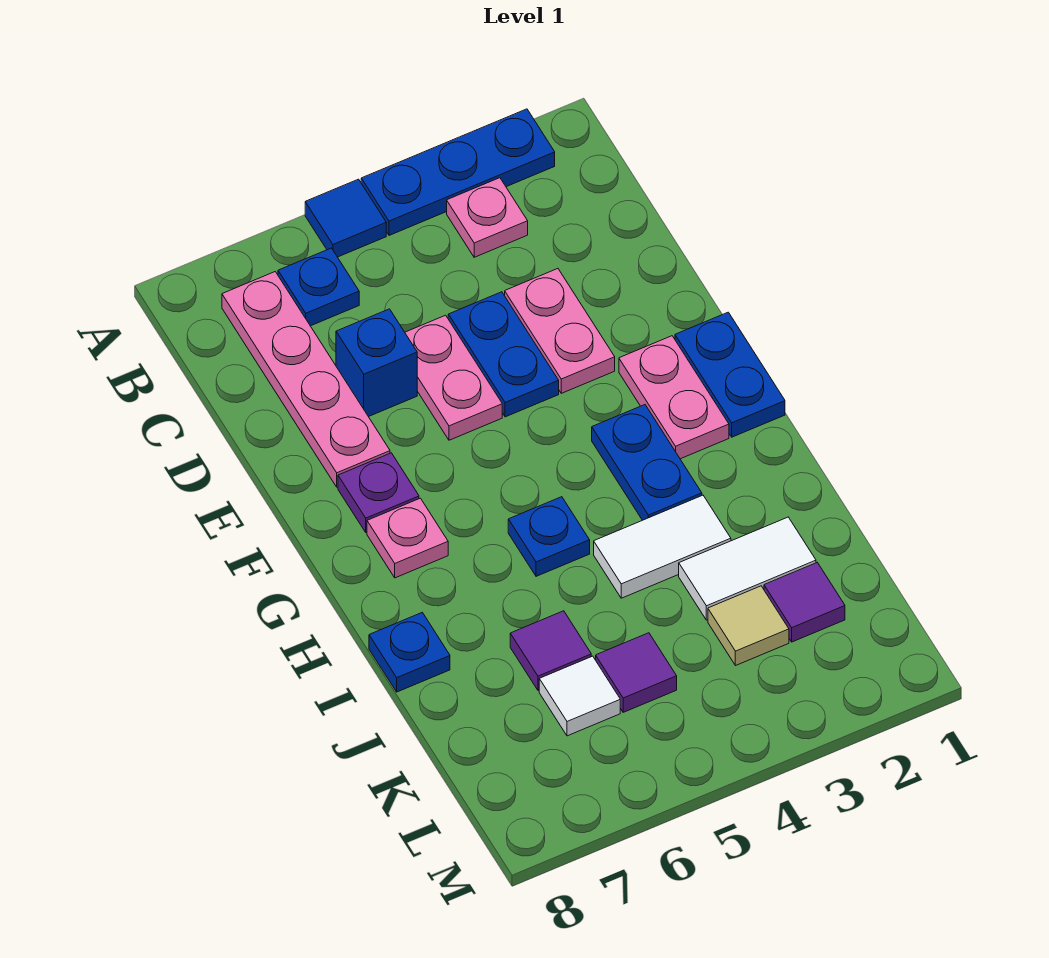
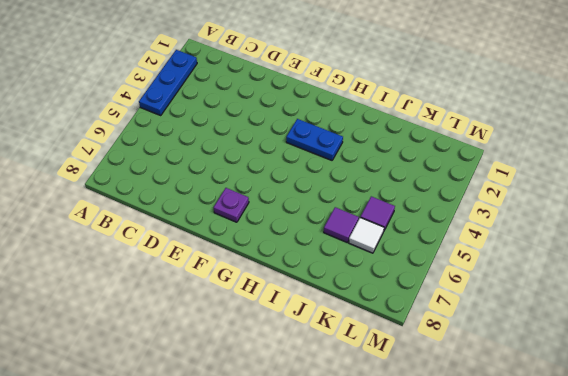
none -> blue 1x1 tile [305,179,386,257]
none -> pink 1x1 plate [447,178,528,257]
none -> blue 1x1 plate [278,248,359,326]

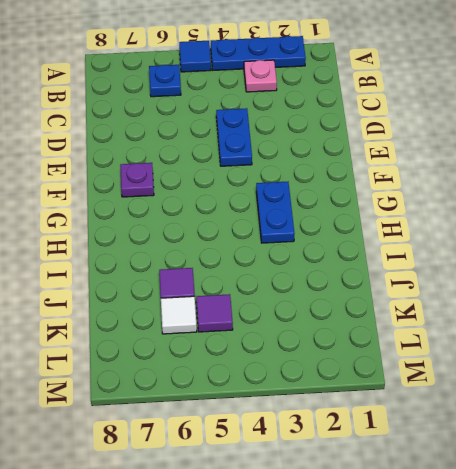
none -> pink 1x4 plate [222,272,390,487]
none -> pink 1x2 plate [505,269,615,393]
none -> pink 1x2 plate [405,315,502,440]

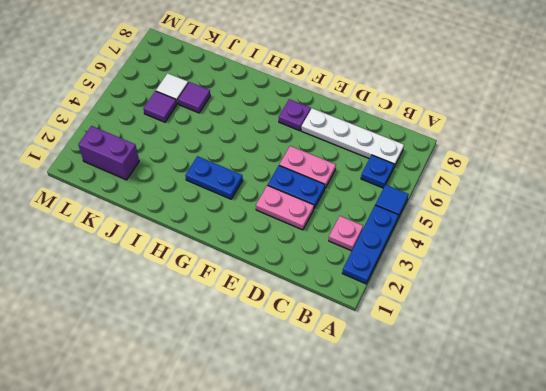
white 1x4 plate [301,108,404,167] -> pink 1x4 plate [222,272,390,487]
purple 1x2 brick [78,126,139,180] -> purple 1x1 tile [764,563,845,642]
none -> blue 1x1 brick [336,309,417,417]
none -> blue 1x2 plate [675,312,785,437]
none -> pink 1x2 plate [619,336,729,459]

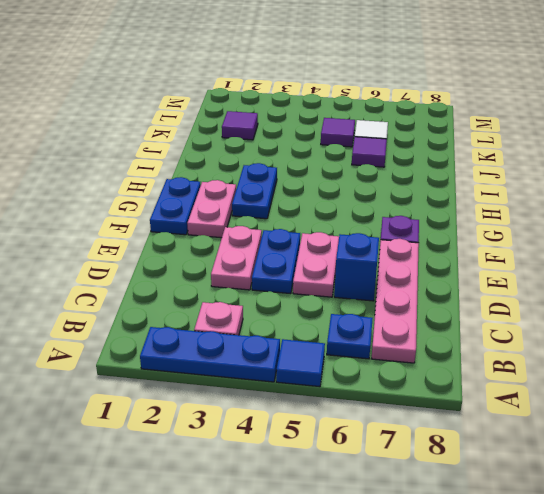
none -> pink 1x1 plate [367,498,448,578]
none -> blue 1x1 plate [508,497,590,576]
none -> white 1x2 tile [594,495,731,598]

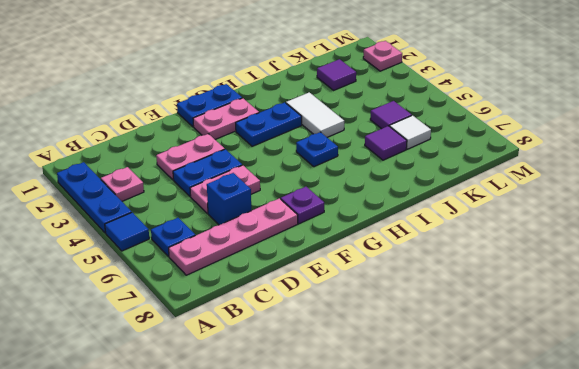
pink 1x1 plate [363,41,402,71] -> pink 1x1 plate moved to [367,498,448,578]
none -> blue 1x1 plate [369,613,450,692]
none -> white 1x2 tile [679,517,816,620]
none -> tan 1x1 tile [708,586,789,666]

